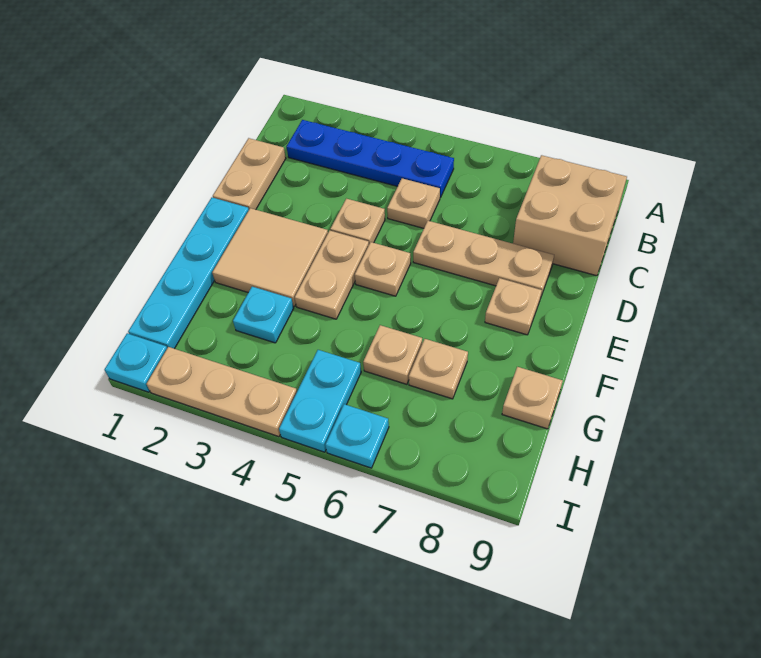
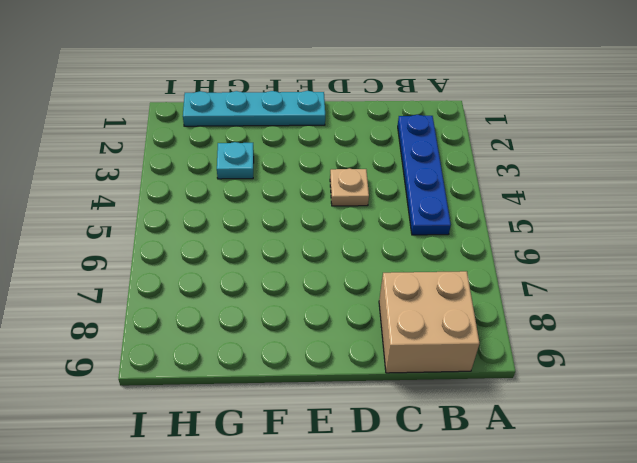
none -> tan 1x2 plate [213,138,286,210]
none -> tan 1x1 plate [387,178,440,228]
none -> tan 1x3 plate [413,221,554,296]

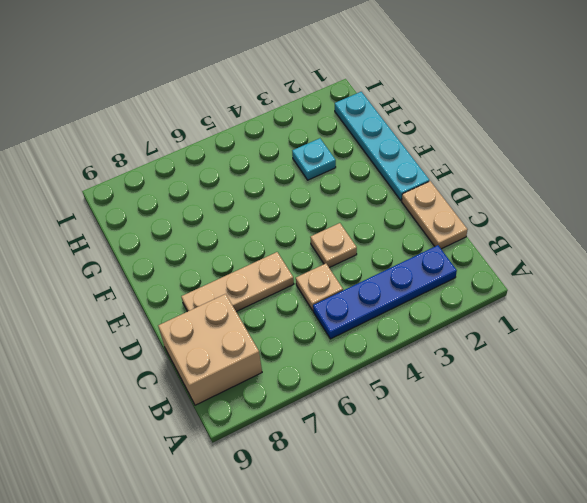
none -> tan 2x2 tile [212,208,328,307]
none -> tan 1x2 plate [295,231,369,319]
none -> tan 1x1 plate [355,242,411,296]

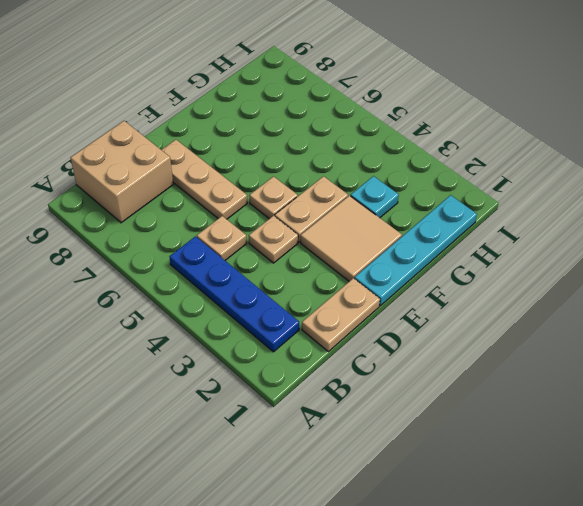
none -> tan 1x1 plate [485,278,542,335]
none -> tan 1x1 plate [363,325,422,384]
none -> tan 1x1 plate [409,339,468,399]

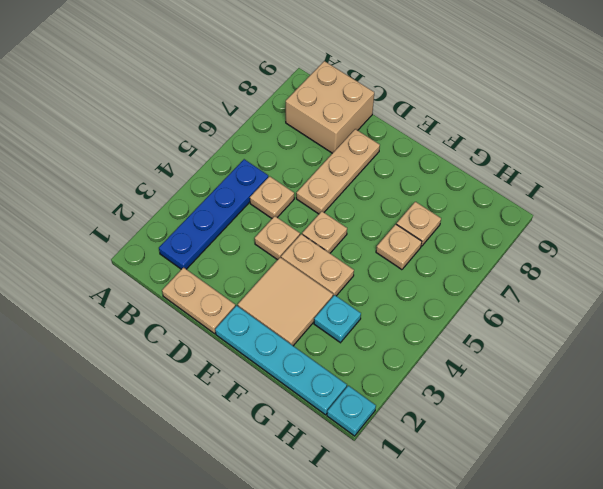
none -> tan 1x1 plate [485,278,542,335]
none -> tan 1x1 plate [502,367,563,429]
none -> cyan 1x2 plate [279,350,361,452]

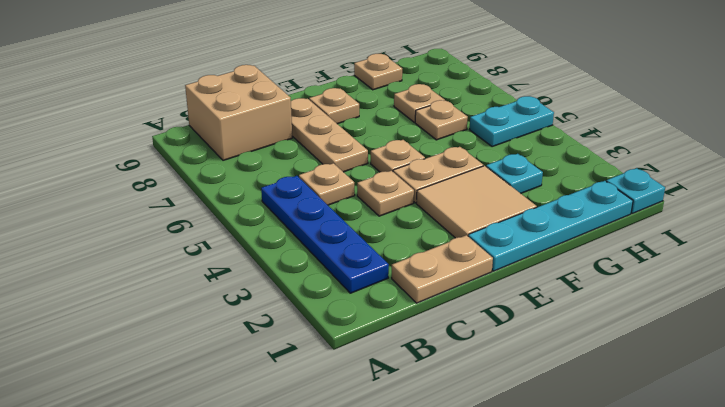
none -> tan 1x3 plate [147,347,297,437]
none -> cyan 1x1 plate [325,404,389,468]

